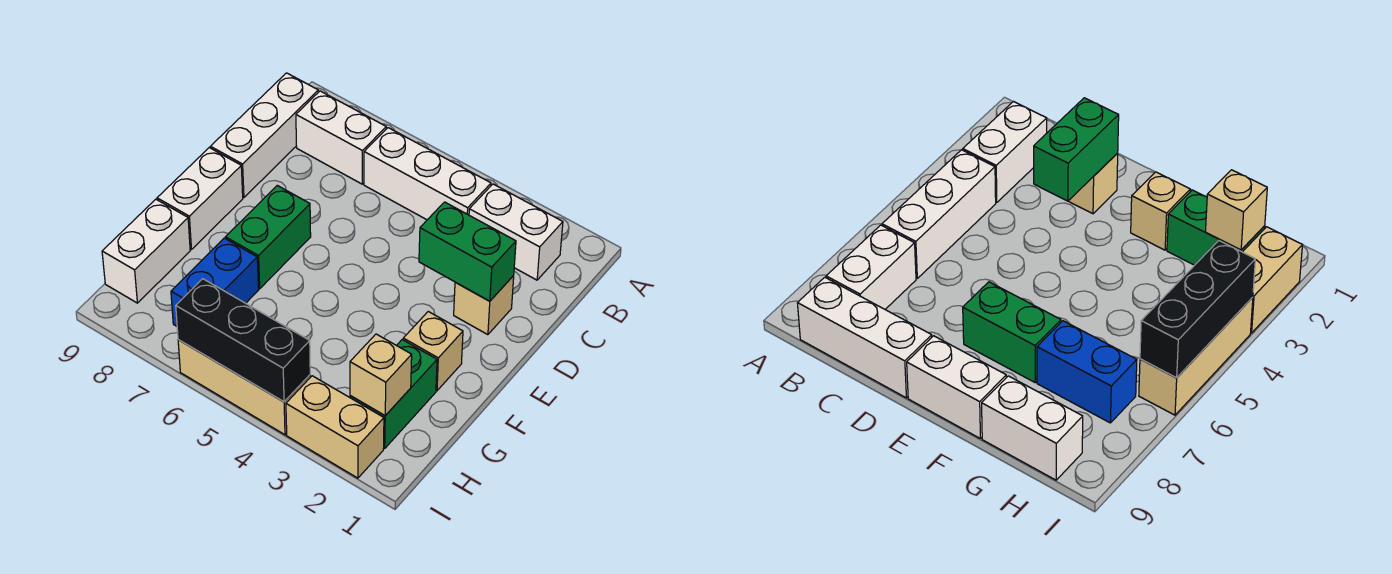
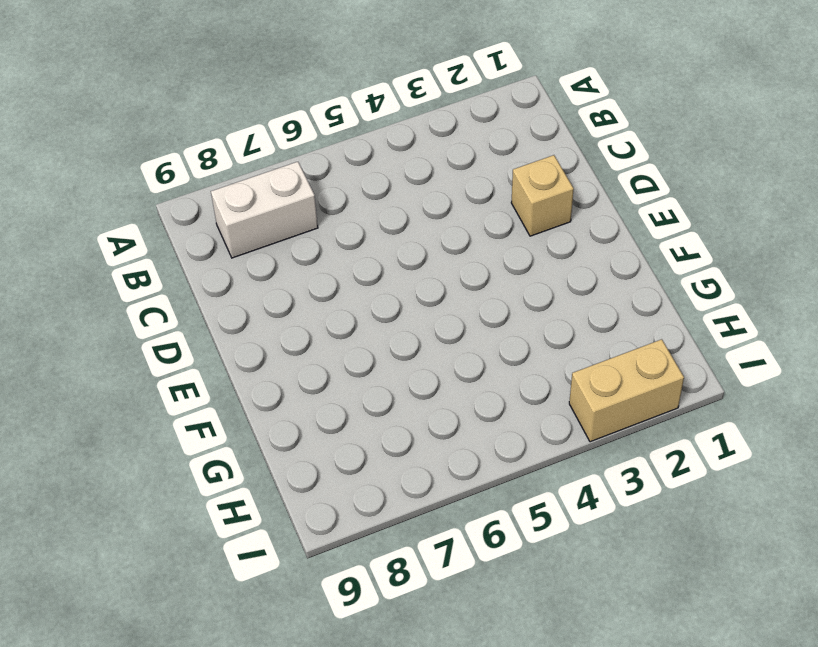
none -> white 1x2 brick [469,184,563,280]
none -> white 1x3 brick [364,128,491,220]
none -> white 1x3 brick [210,73,318,198]

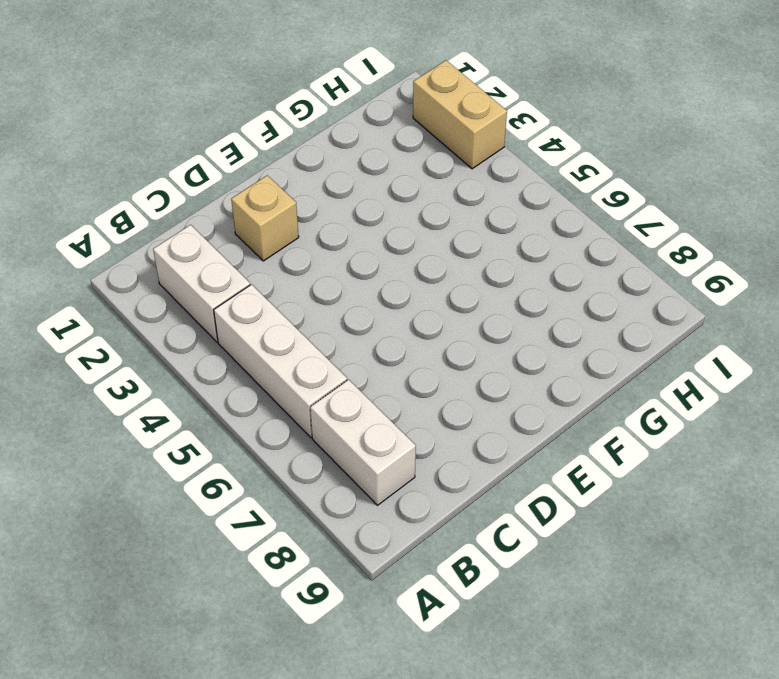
none -> white 1x3 brick [210,73,318,198]
none -> green 1x2 brick [226,185,311,289]
none -> white 1x2 brick [157,148,243,249]

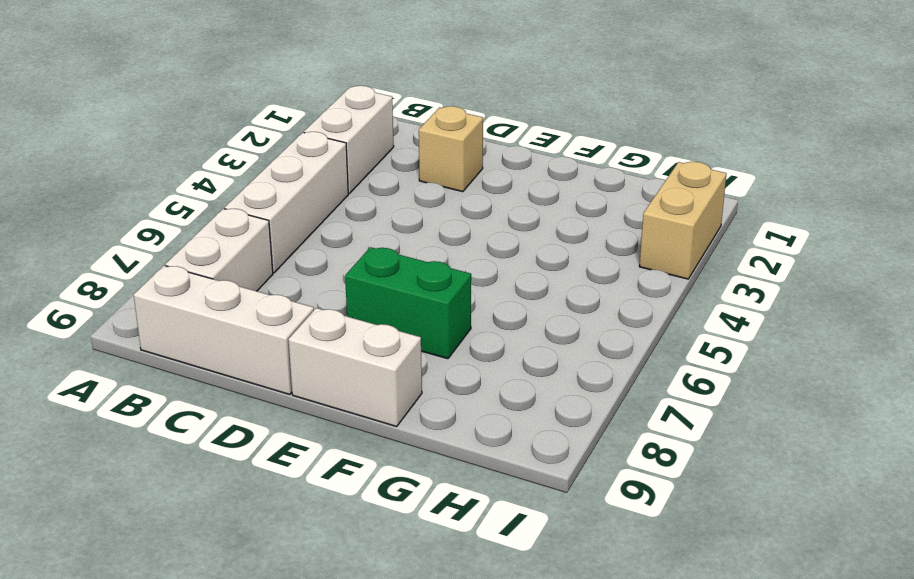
none -> tan 1x1 brick [403,312,463,391]
none -> green 1x2 brick [350,340,437,448]
none -> blue 1x2 brick [171,238,258,326]

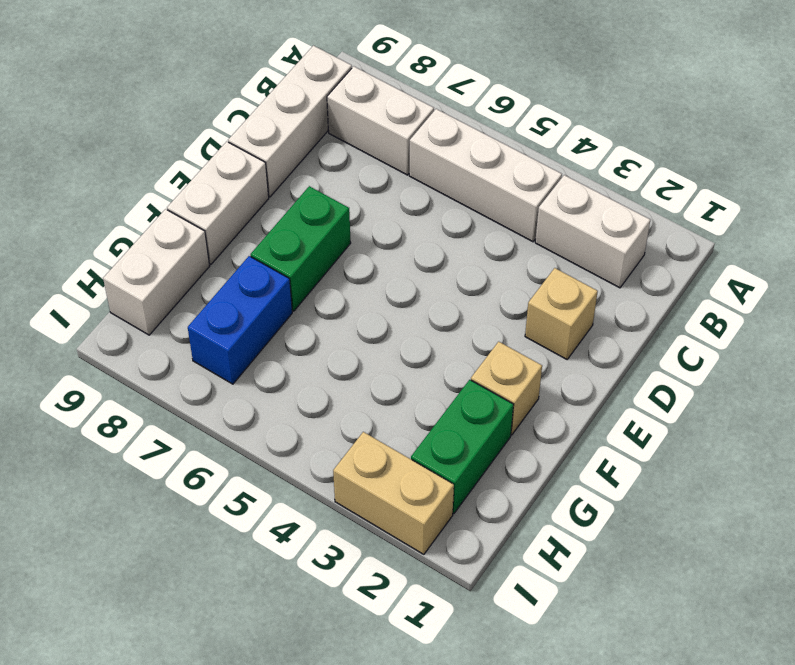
none -> tan 1x3 brick [178,340,310,435]
none -> green 1x2 brick [419,202,516,301]
none -> tan 1x1 brick [350,334,412,416]

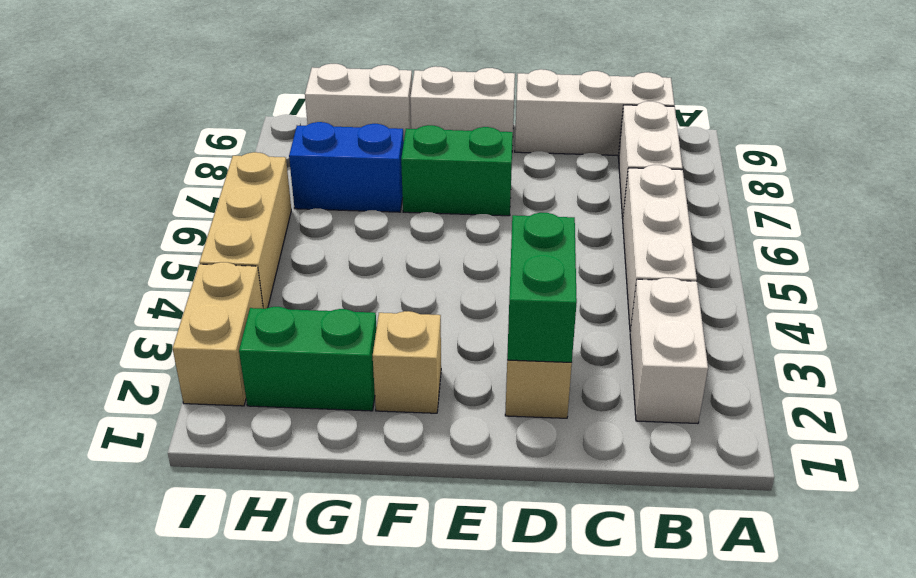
none -> tan 1x1 brick [350,334,412,416]
none -> black 1x3 brick [176,279,310,402]

